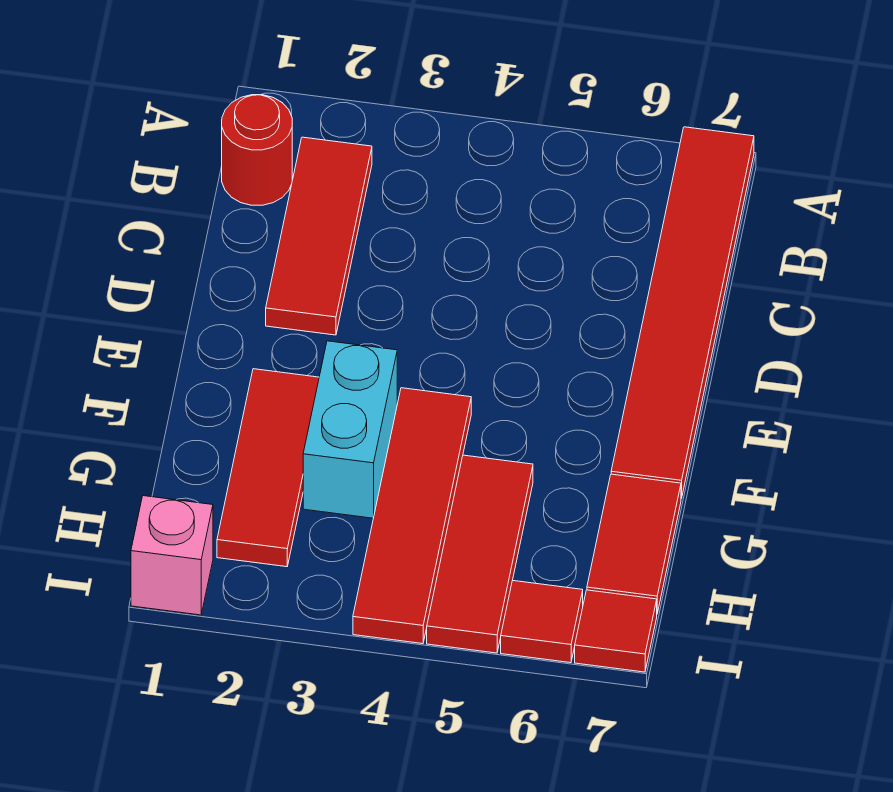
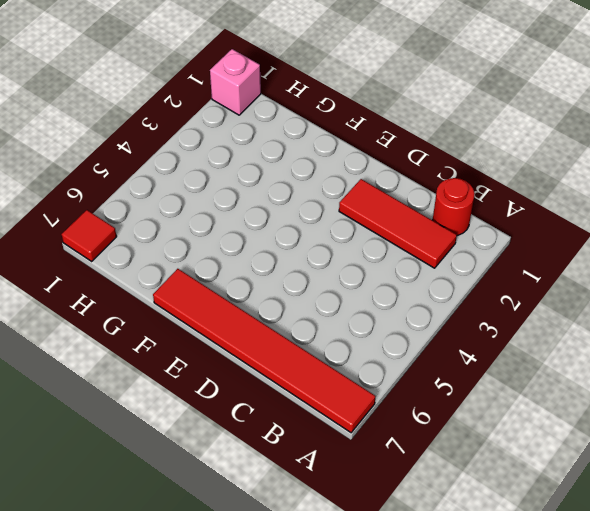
none -> red 1x3 tile [217,369,319,567]
none -> cyan 1x2 brick [303,341,397,518]

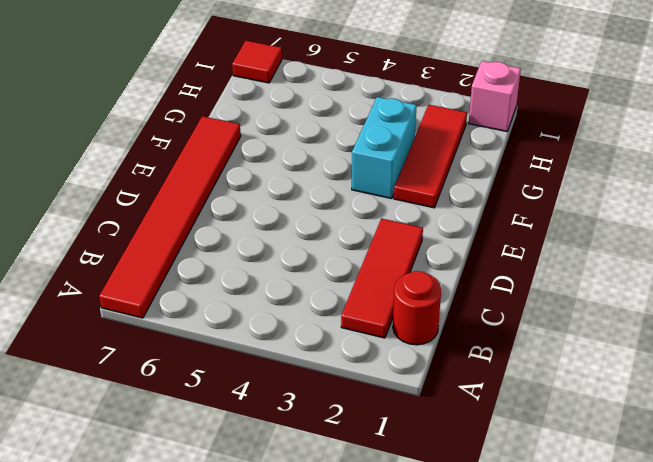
none -> red 1x4 tile [353,388,471,644]
none -> red 1x3 tile [427,455,533,653]

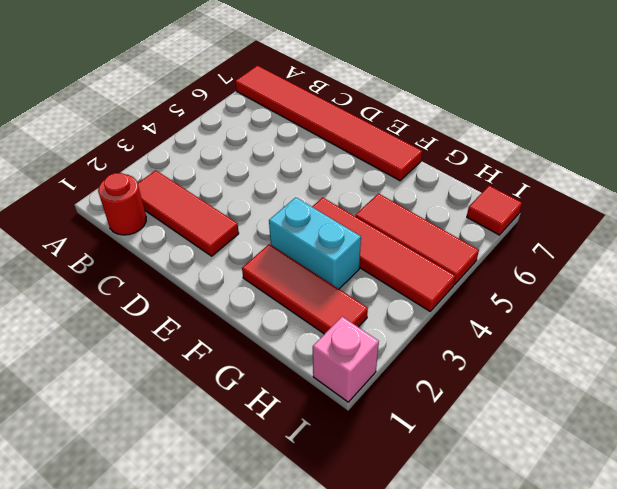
none -> red 1x2 tile [587,474,681,613]
none -> red 1x1 tile [501,581,583,663]

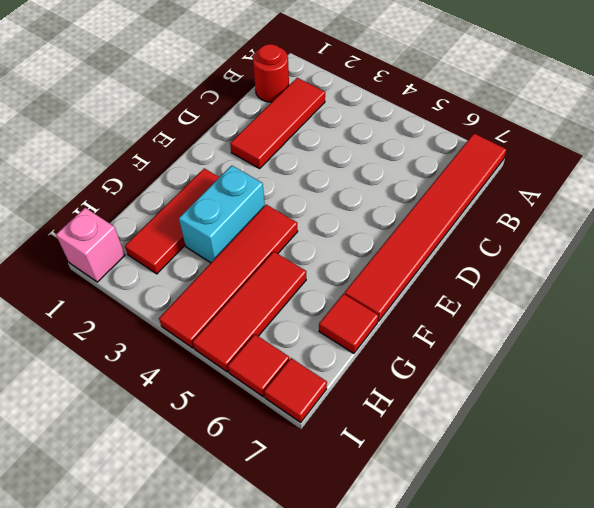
red 1x1 tile [319,294,378,353] -> red 1x2 tile [587,474,681,613]

